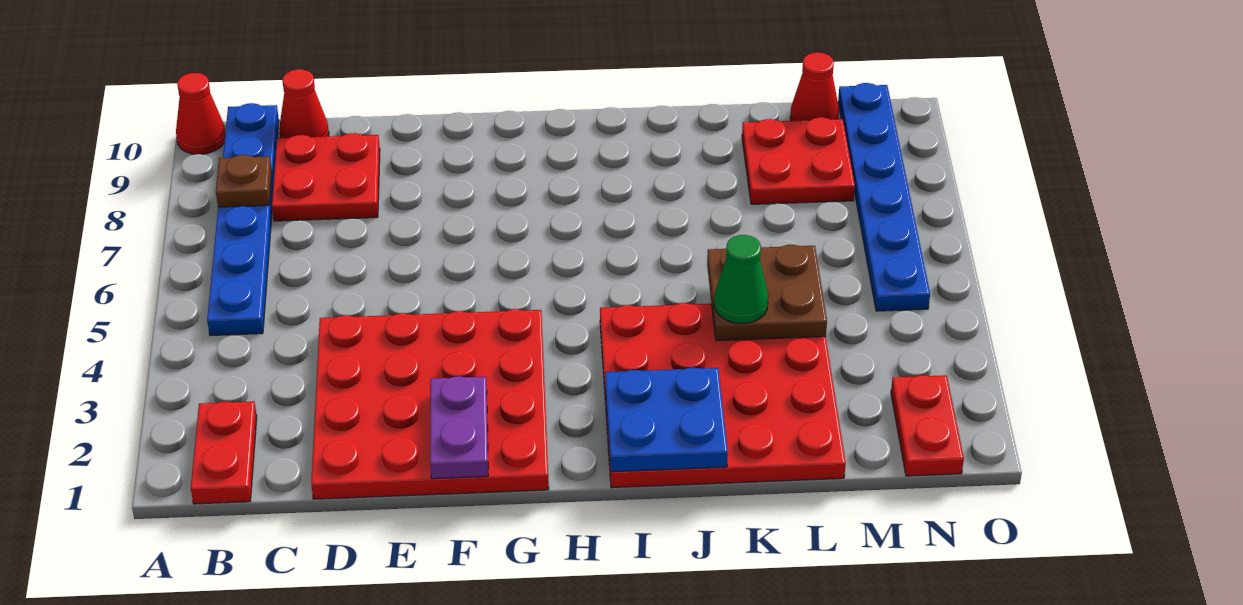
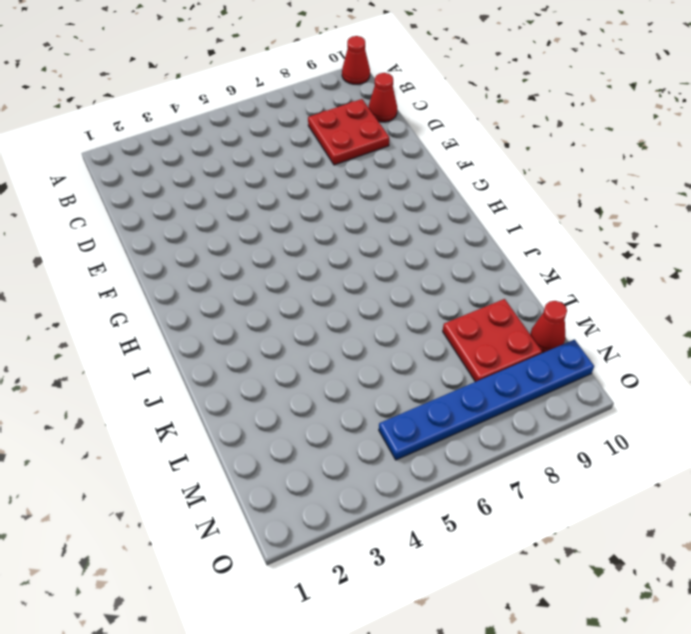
none -> red 1x2 plate [191,401,257,504]
none -> blue 1x6 plate [207,103,279,336]
none -> red 4x4 plate [311,309,549,499]

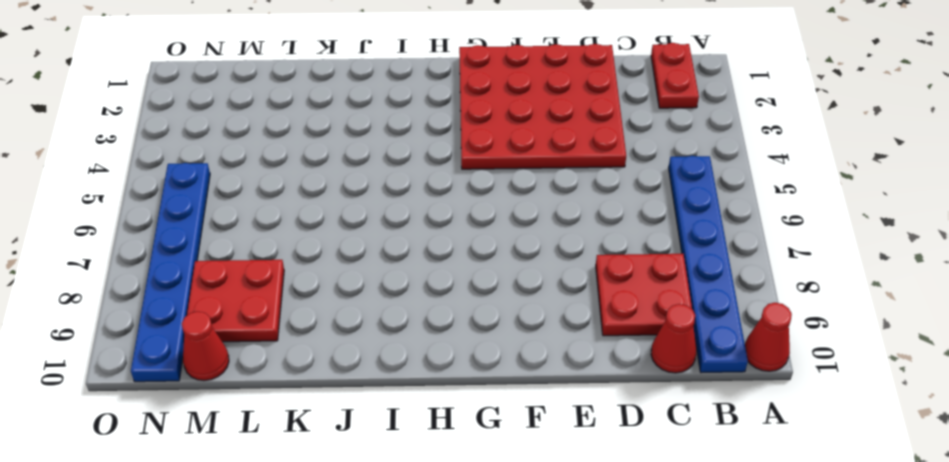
none -> red 4x4 plate [600,303,846,488]
none -> red 1x2 plate [891,375,964,476]
none -> brown 1x1 plate [216,155,272,207]

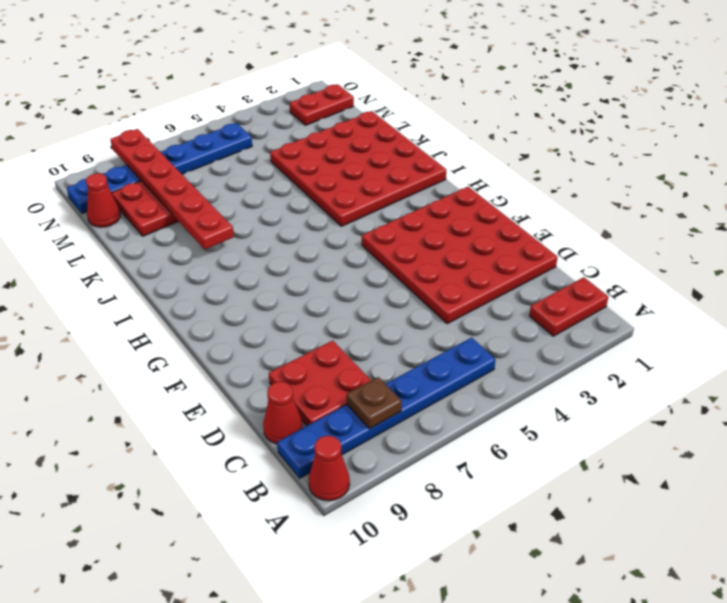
red 1x6 plate [110,129,234,249] -> none
none -> purple 1x2 plate [430,376,488,479]
none -> blue 2x2 plate [605,368,728,472]
none -> brown 2x2 plate [707,245,827,341]

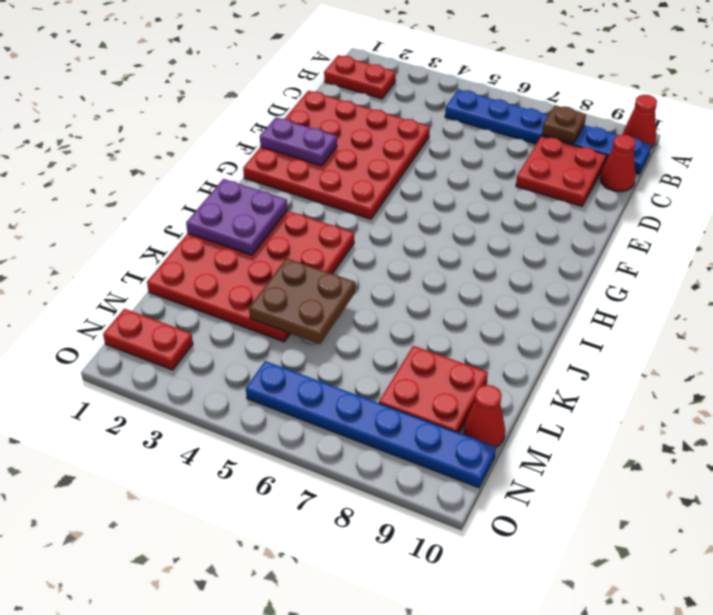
purple 2x2 plate [186,179,287,255] -> blue 2x2 plate [605,368,728,472]
none -> green 1x1 cone [714,235,768,324]

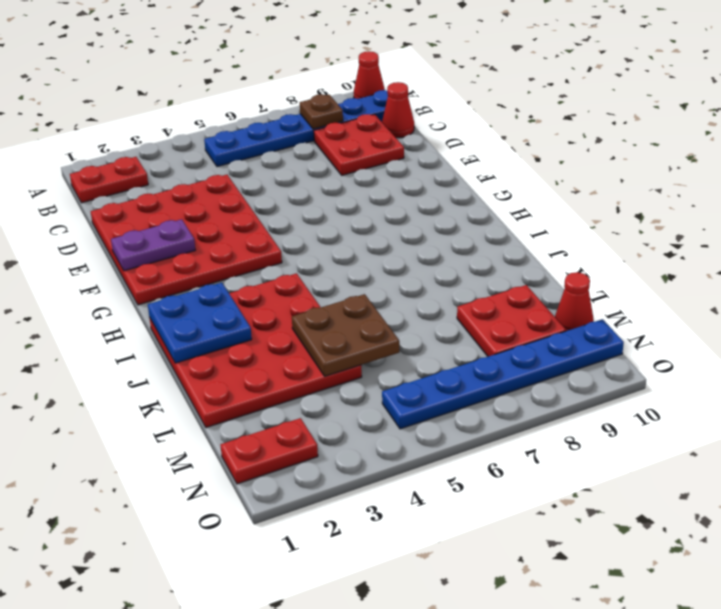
none -> green 1x1 cone [714,235,768,324]

